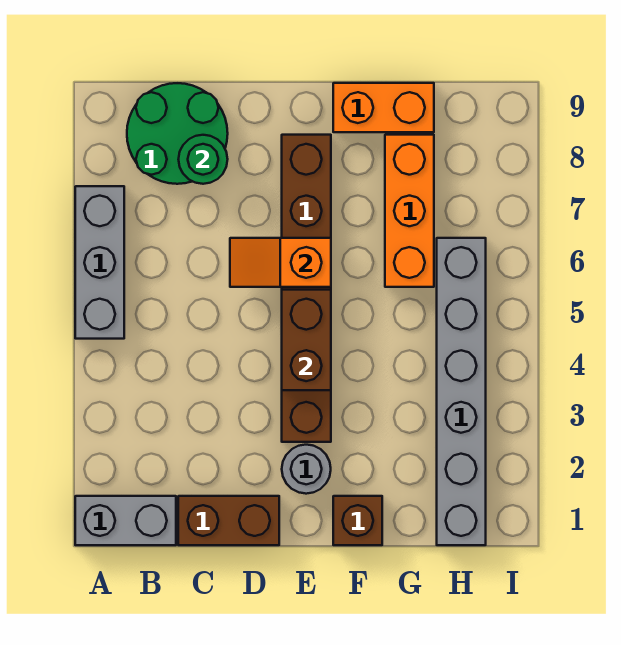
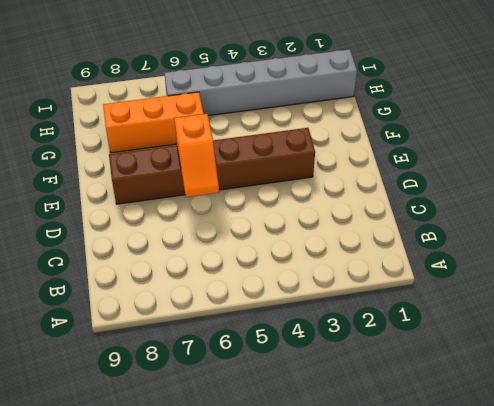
none -> grey 1x2 brick [75,496,176,545]
none -> grey 1x3 brick [75,186,124,339]
none -> green 2x2 round brick [127,83,228,184]

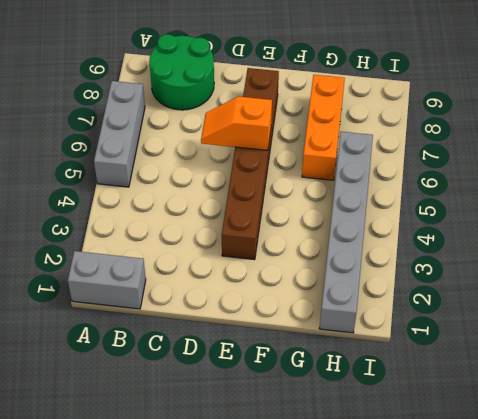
none -> brown 1x2 brick [178,496,279,545]
none -> grey 1x1 round brick [282,445,331,494]
none -> brown 1x1 brick [333,496,382,545]

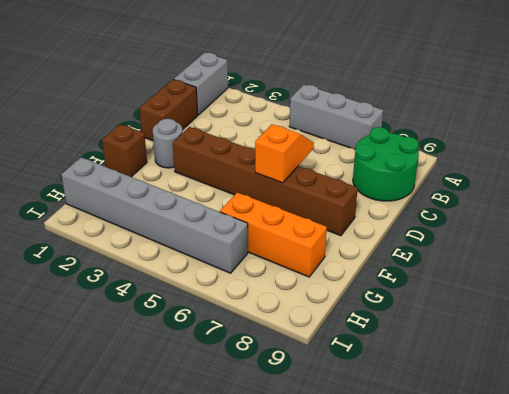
none -> orange 1x2 brick [333,83,434,132]
none -> green 1x1 round brick [178,135,228,184]
none -> brown 1x2 brick [282,290,331,390]

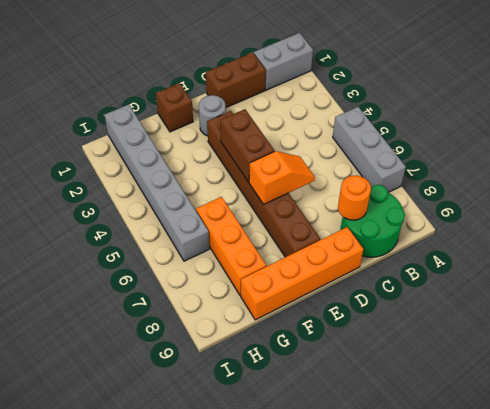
orange 1x1 round brick [338,175,371,220] -> green 1x1 round brick [178,135,228,184]
orange 1x4 brick [241,227,363,320] -> orange 1x2 brick [333,83,434,132]

